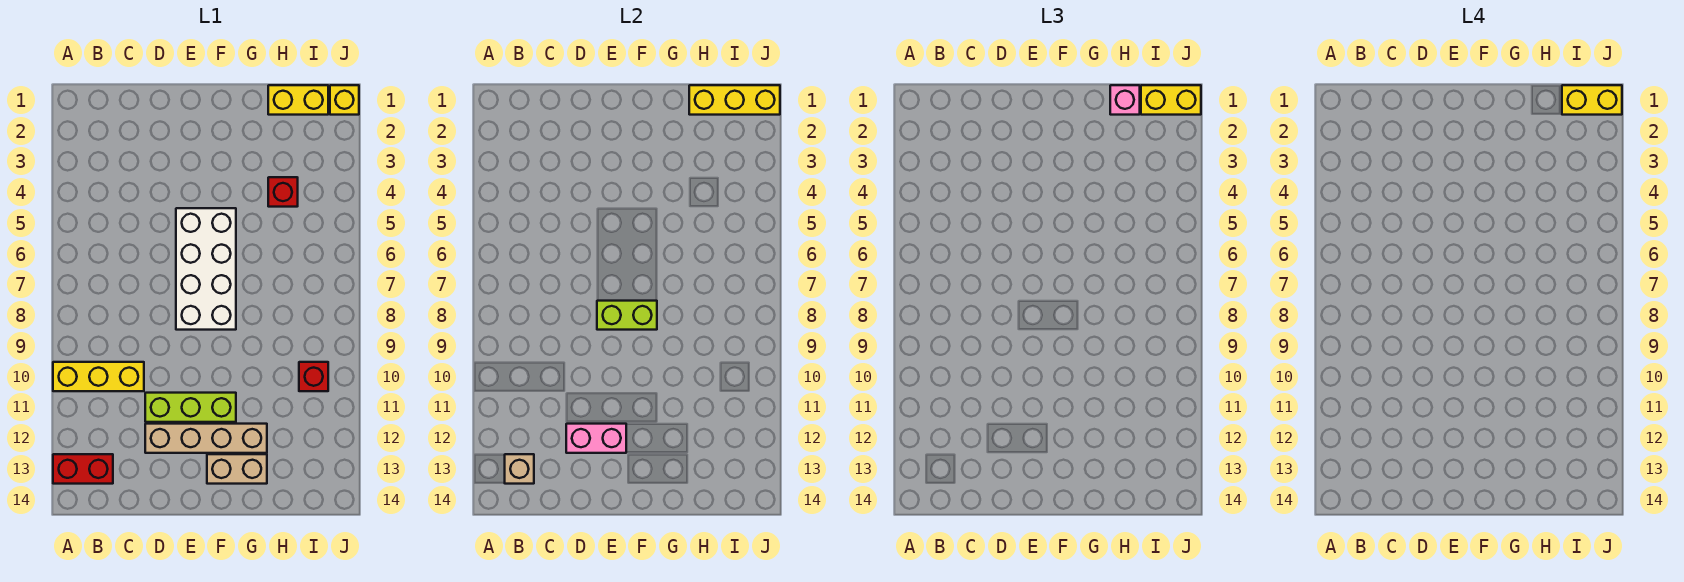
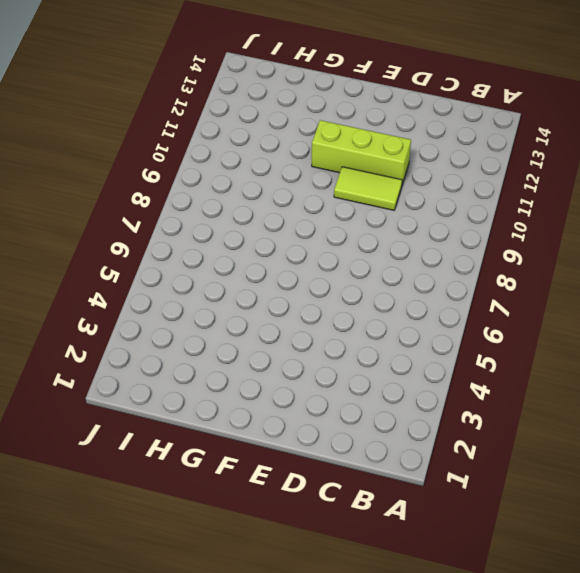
lime 1x2 tile [334,167,402,210] -> none
none -> yellow 1x3 brick [53,362,144,391]
none -> red 1x2 brick [53,454,113,484]
none -> tan 1x4 brick [145,424,267,453]

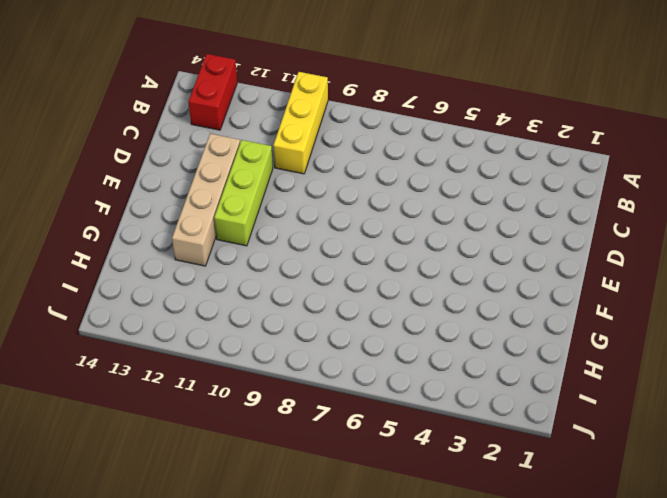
none -> white 2x4 brick [176,208,236,330]
none -> tan 1x2 brick [207,454,267,484]
none -> yellow 1x2 brick [268,85,328,115]

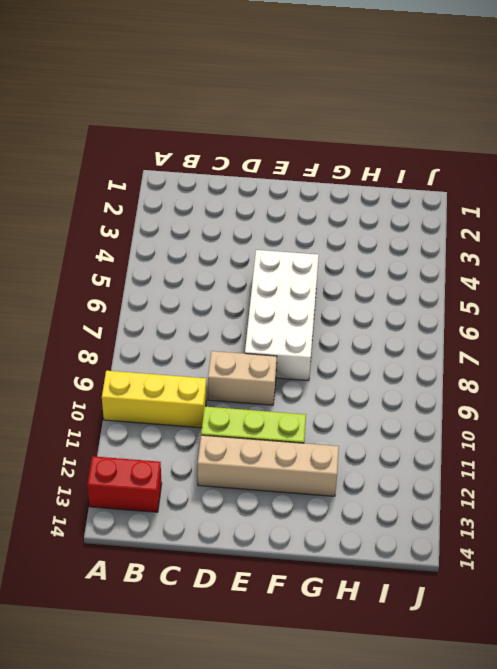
tan 1x2 brick [208,351,277,405] -> tan 1x2 brick moved to [207,454,267,484]
none -> yellow 1x2 brick [268,85,328,115]
none -> red 1x1 brick [268,177,298,207]
none -> red 1x1 brick [299,362,328,391]

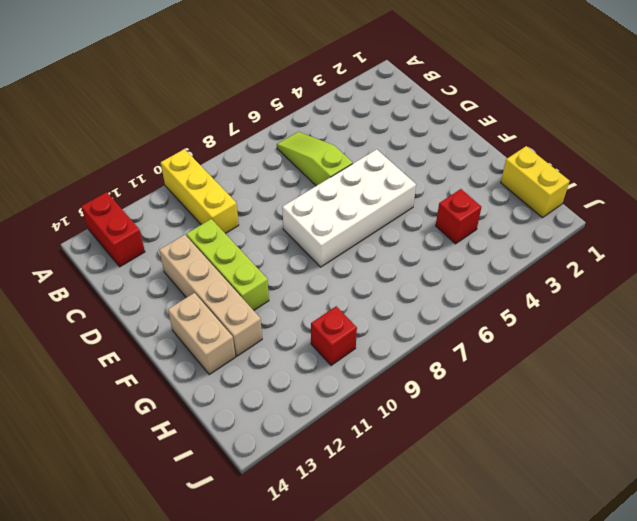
lime 1x3 slope [277,132,353,186] -> none
none -> yellow 1x1 brick [330,85,359,115]
none -> tan 1x1 brick [505,454,534,484]
none -> pink 1x2 brick [566,424,626,453]

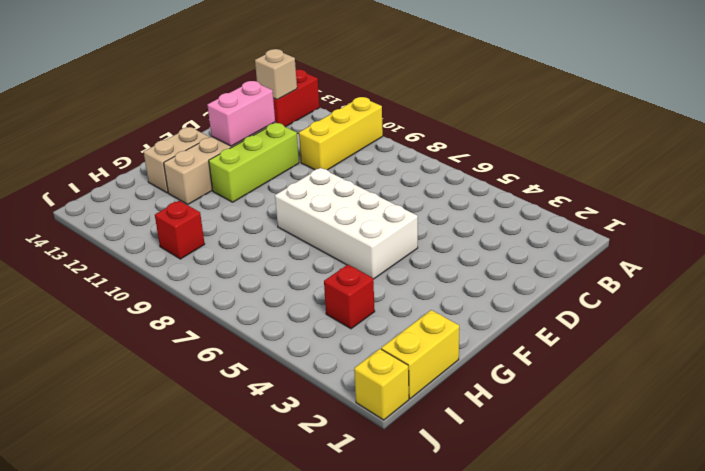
none -> lime 1x2 brick [597,301,657,330]
none -> yellow 1x3 brick [689,85,780,115]
none -> pink 1x1 brick [1110,85,1140,115]

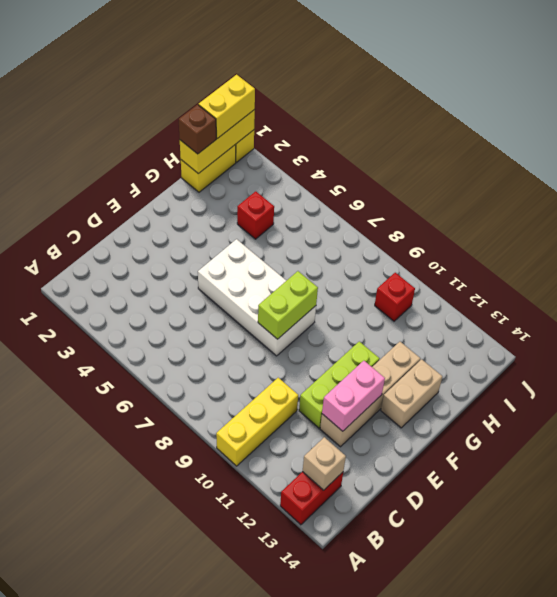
brown 1x1 brick [179,105,216,154] -> pink 1x1 brick [1110,85,1140,115]
none -> yellow 1x2 brick [1562,85,1622,115]

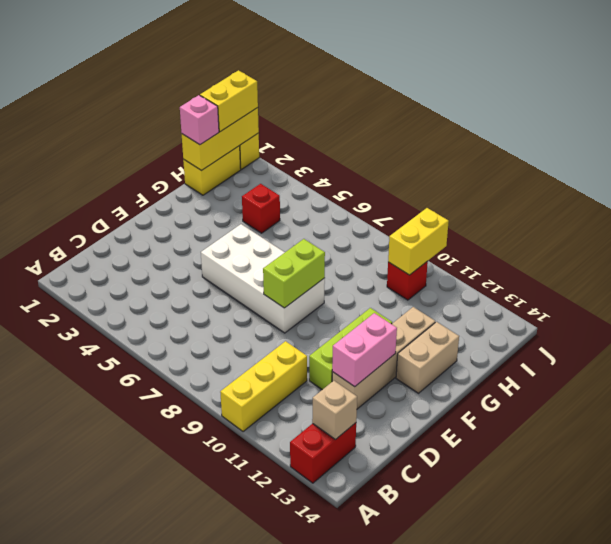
yellow 1x2 brick [388,208,449,275] -> yellow 1x2 brick moved to [1562,85,1622,115]

